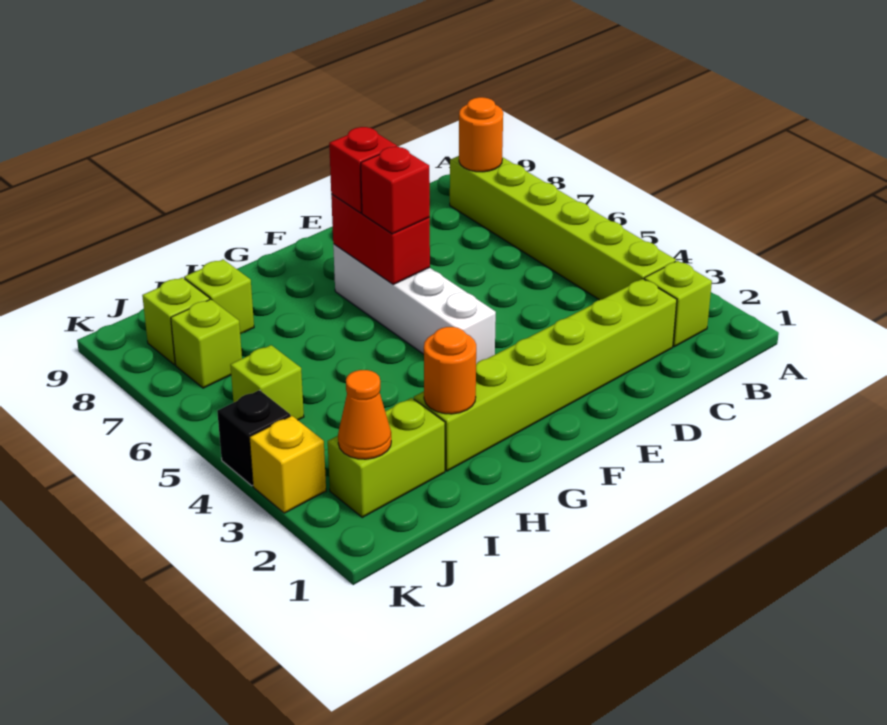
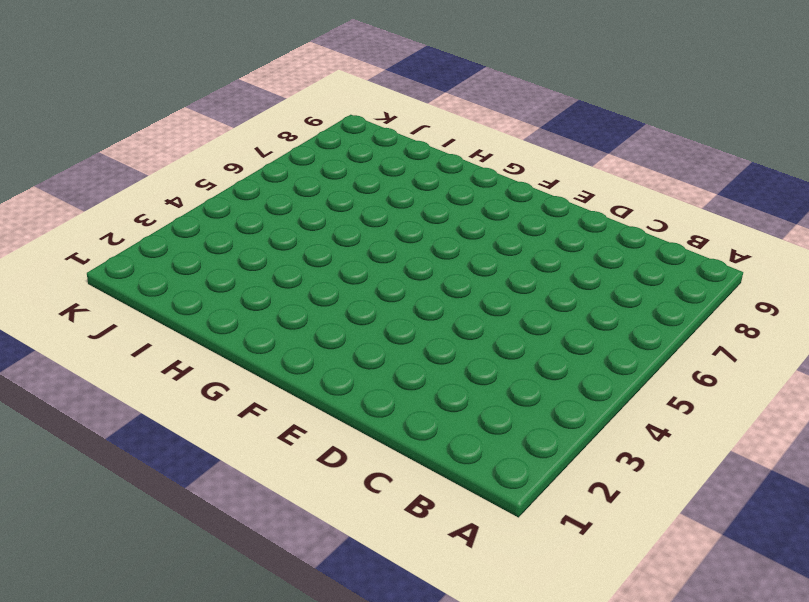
none -> lime 1x1 brick [644,261,712,347]
none -> lime 1x6 brick [450,156,676,300]
none -> lime 1x6 brick [414,279,677,471]

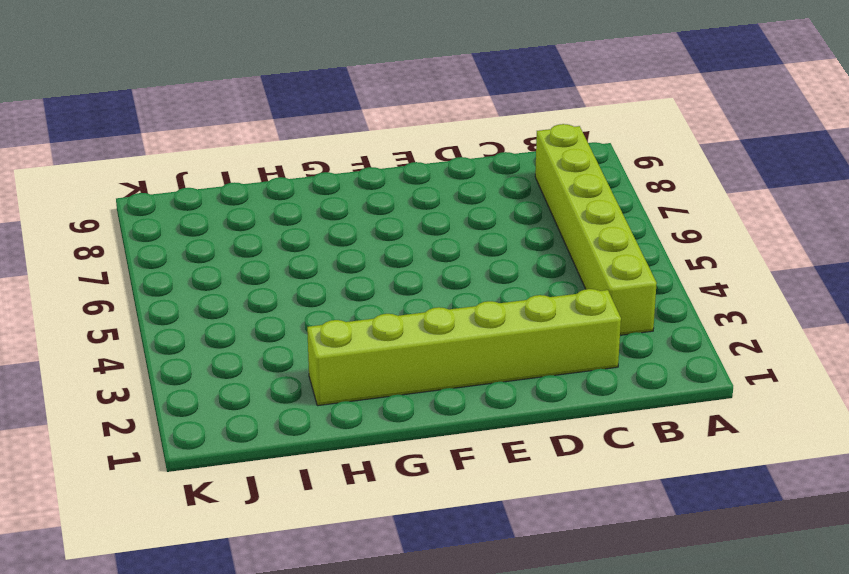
none -> lime 1x1 brick [644,261,712,347]
none -> white 1x4 brick [333,244,496,364]
none -> lime 1x2 brick [328,398,445,517]

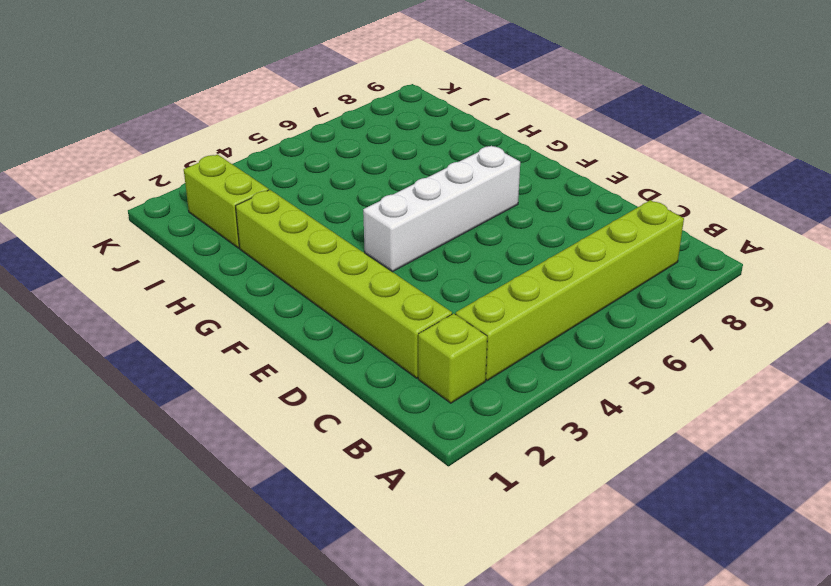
none -> lime 1x1 brick [184,259,254,334]
none -> lime 1x1 brick [230,345,304,420]
none -> lime 1x1 brick [171,299,242,388]

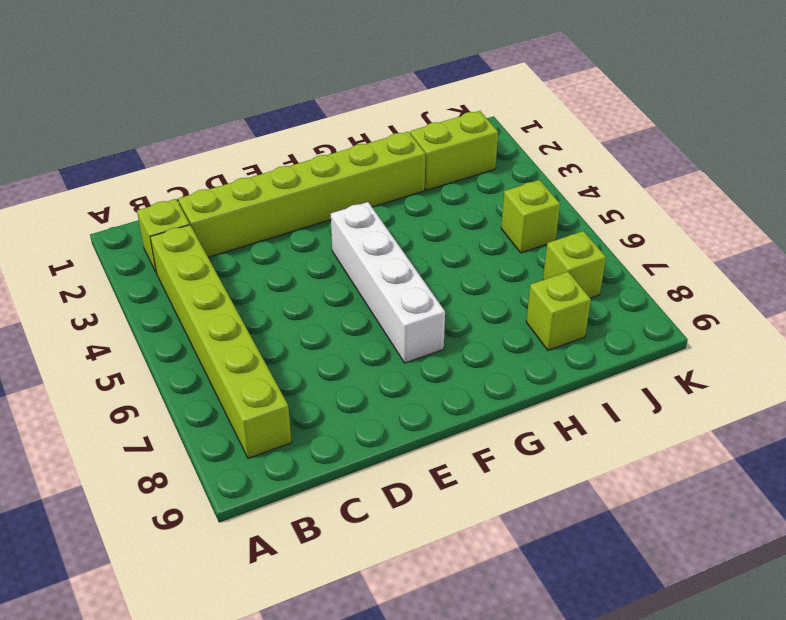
none -> lime 1x1 brick [142,277,210,365]
none -> yellow 1x1 brick [249,416,326,513]
none -> black 1x1 brick [217,390,290,486]

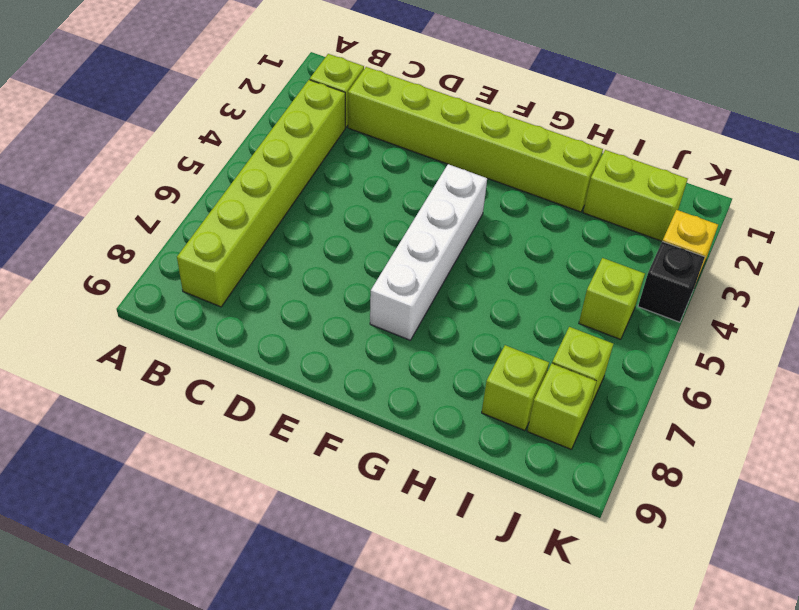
none -> orange 1x1 round brick [459,97,503,172]
none -> red 1x2 brick [331,194,430,284]
none -> orange 1x1 round brick [424,327,476,414]

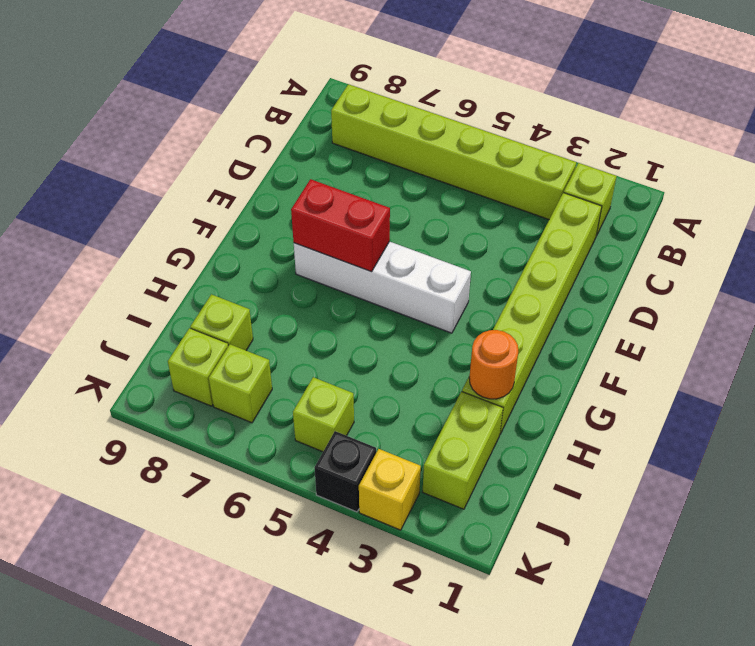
none -> orange 1x1 round brick [459,97,503,172]
none -> orange 1x1 cone [338,370,391,459]
none -> red 1x1 brick [361,146,430,234]

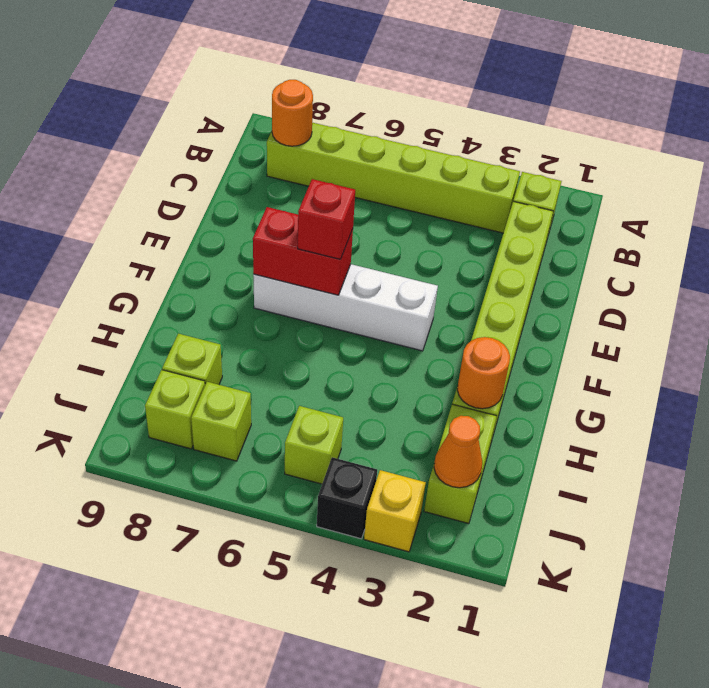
none -> red 1x1 brick [329,127,397,213]

